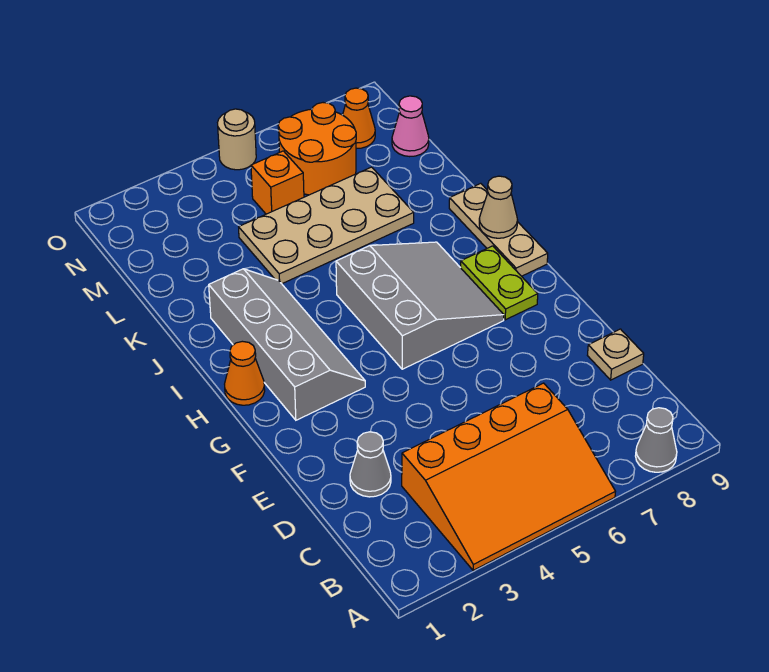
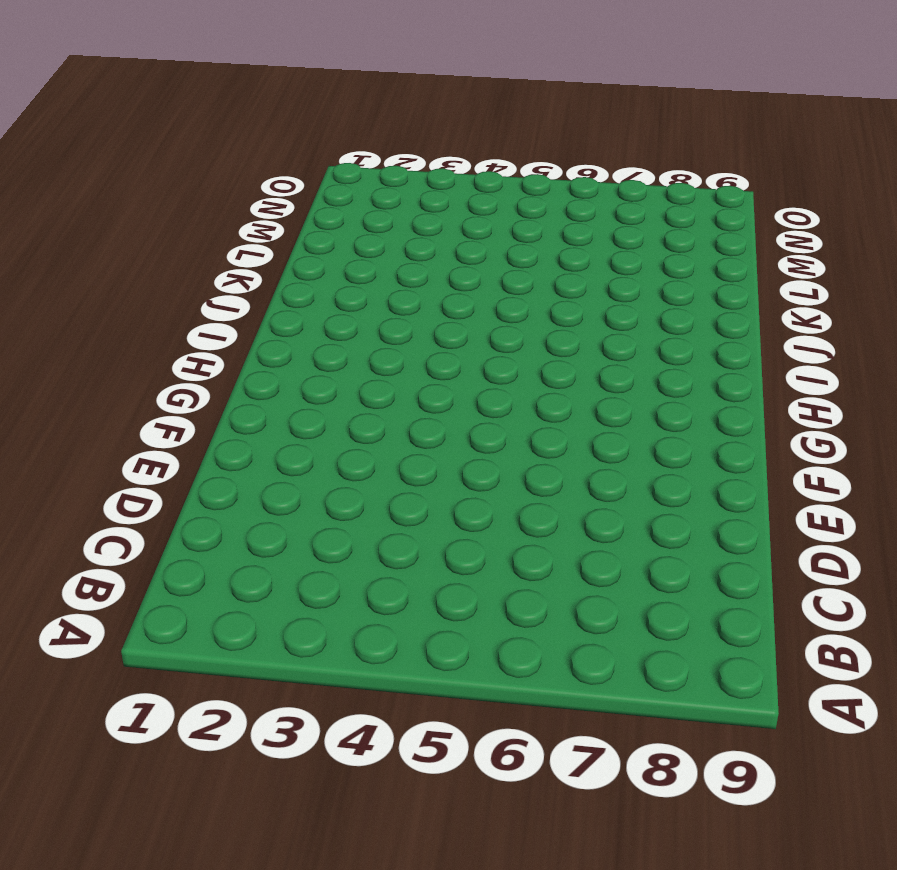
none -> orange 3x4 slope [402,383,616,571]
none -> grey 1x1 cone [636,408,677,472]
none -> grey 1x1 cone [350,432,391,497]

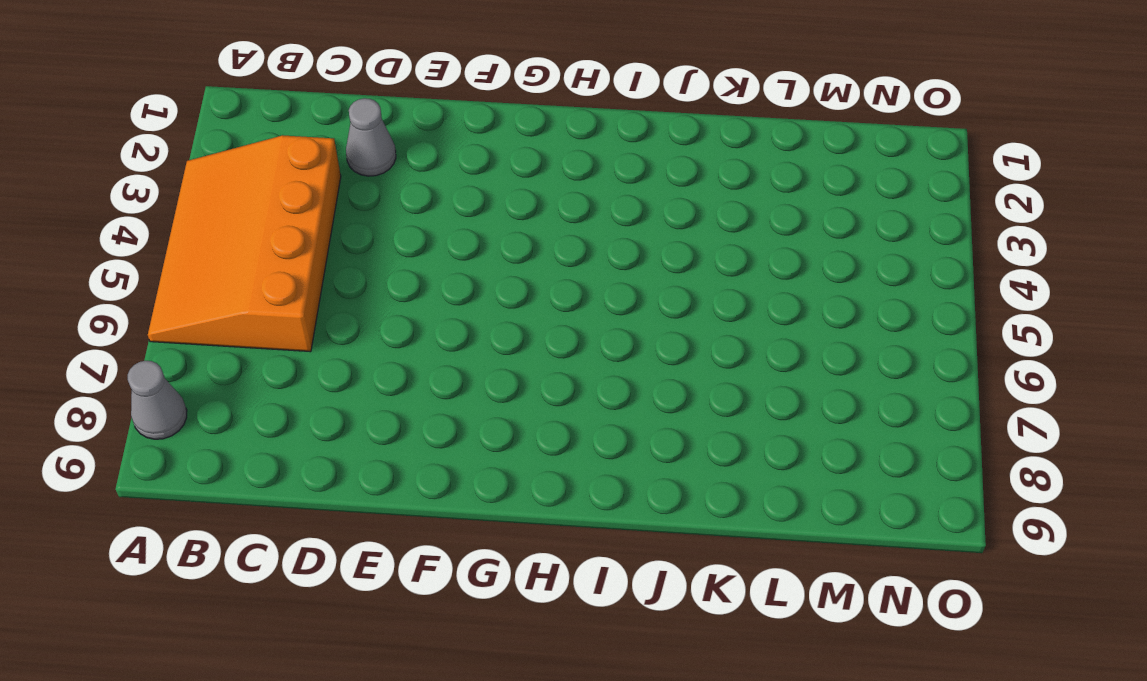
none -> tan 1x1 plate [587,329,644,380]
none -> grey 2x4 slope [209,269,365,420]
none -> grey 3x3 slope [336,242,504,369]

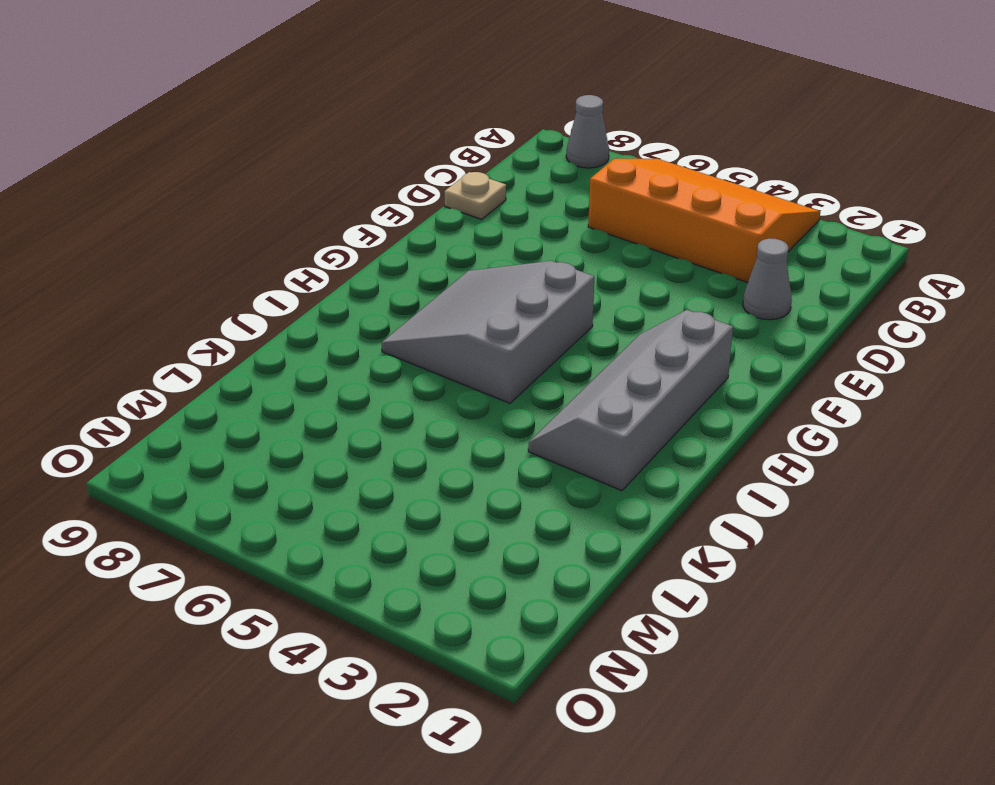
none -> lime 1x2 plate [461,246,538,320]
none -> orange 1x1 cone [225,341,265,405]
none -> tan 1x3 plate [449,183,548,276]

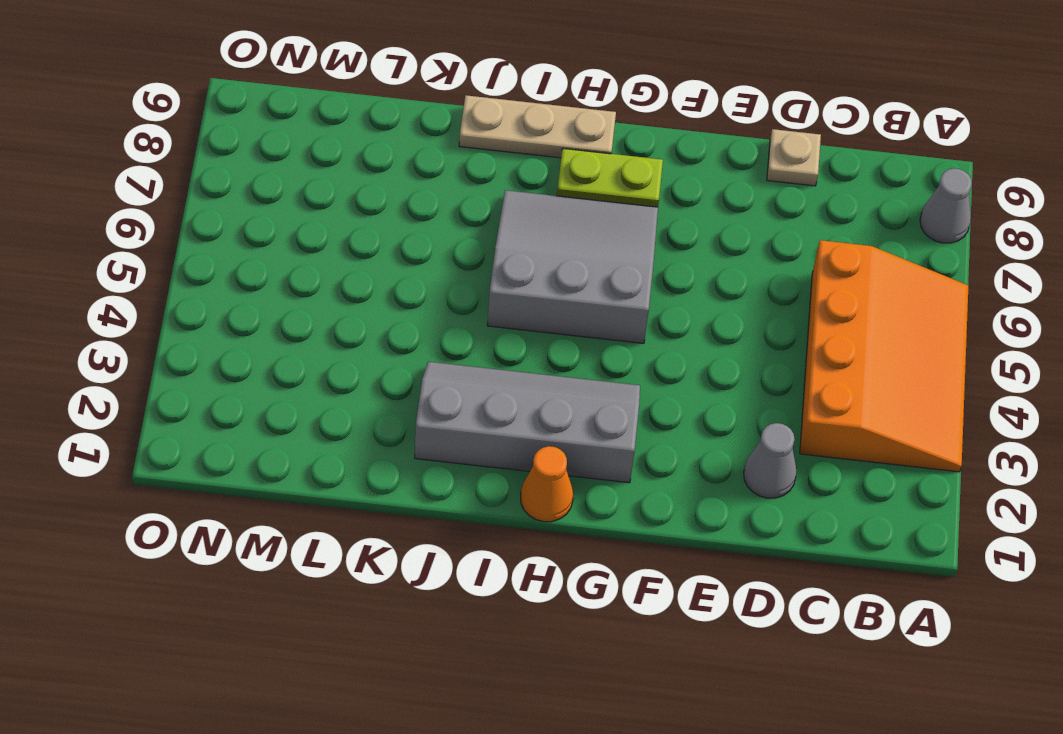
none -> tan 2x4 plate [239,167,414,284]
none -> orange 1x1 brick [251,151,304,214]
none -> orange 2x2 round brick [278,103,356,195]

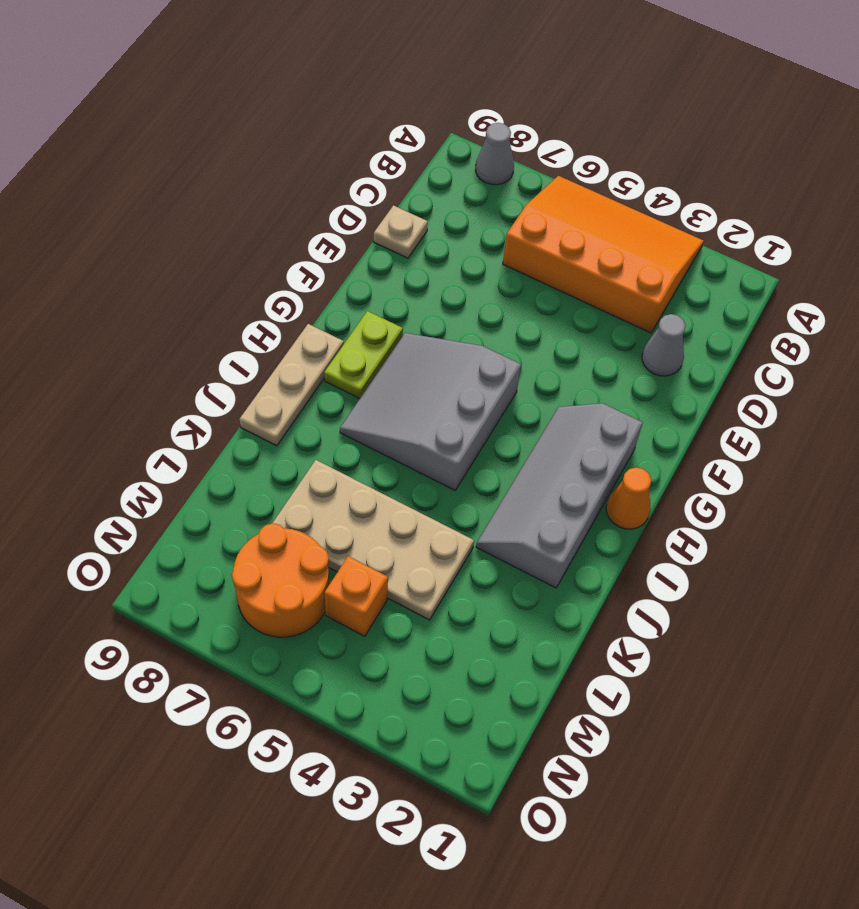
none -> pink 1x1 cone [392,96,429,157]
none -> orange 1x1 cone [343,88,375,149]
none -> tan 1x1 round brick [218,109,256,170]

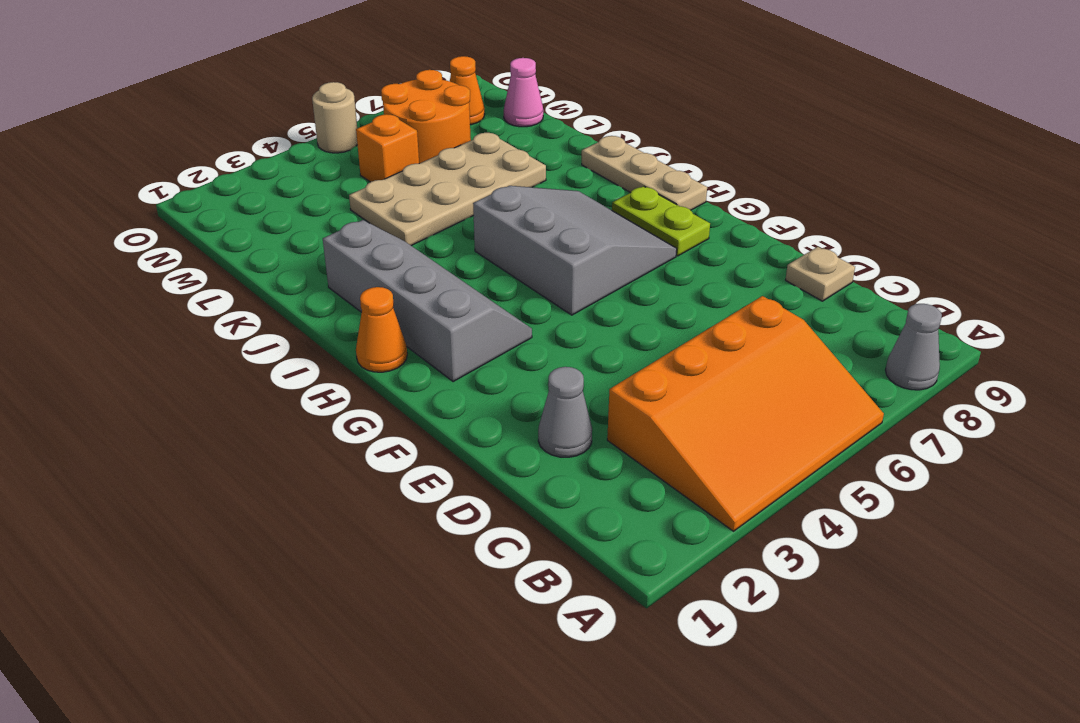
none -> tan 1x1 cone [479,176,518,238]

